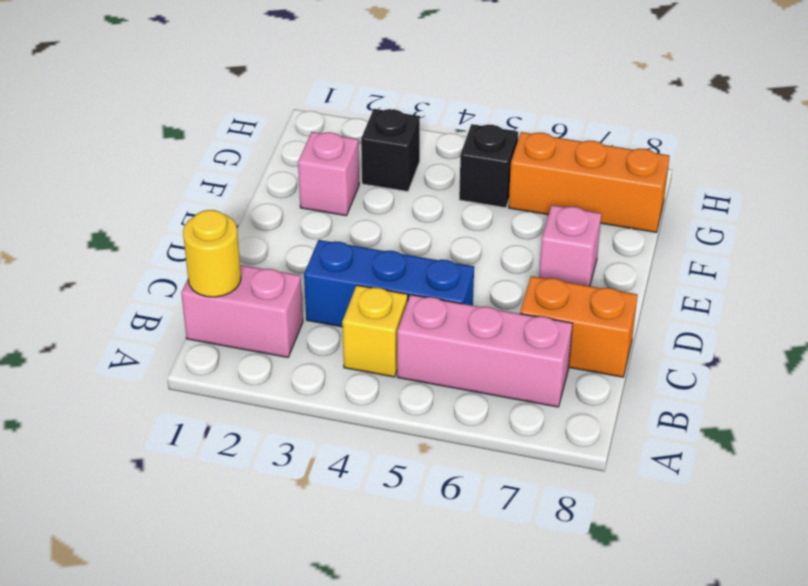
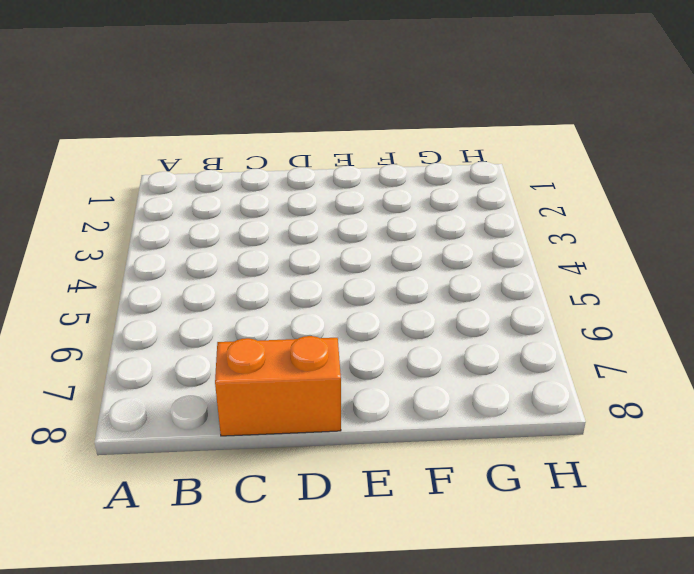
orange 1x2 brick [215,336,341,436] -> orange 1x2 brick turned to [520,276,637,377]
none -> pink 1x2 brick [181,265,303,357]
none -> yellow 1x1 brick [342,285,408,377]

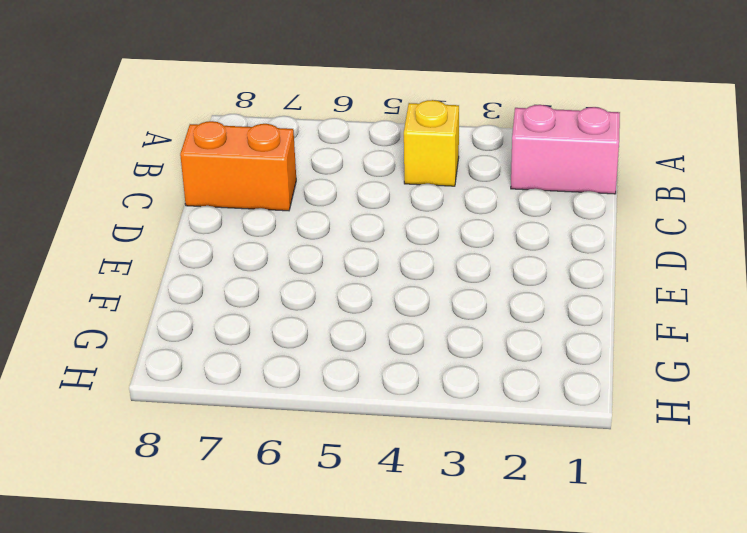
none -> pink 1x3 brick [397,295,573,407]
none -> blue 1x3 brick [304,240,474,327]

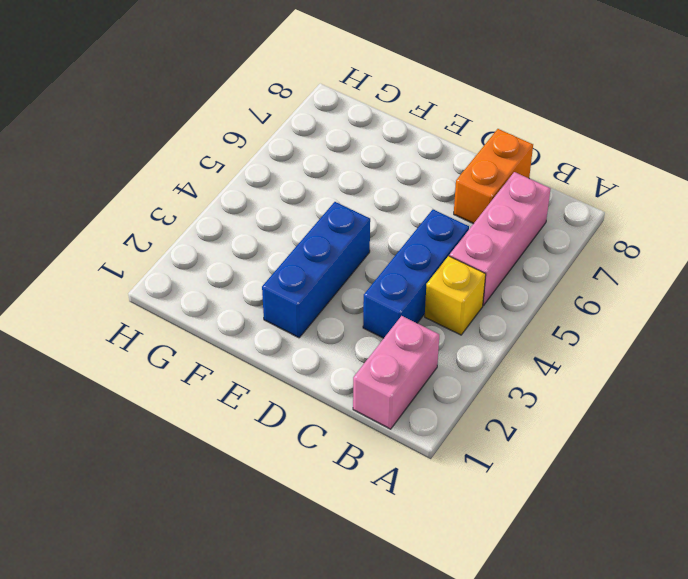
blue 1x3 brick [262,202,370,338] -> none
none -> pink 1x1 brick [539,205,601,286]
none -> pink 1x1 brick [298,132,359,216]

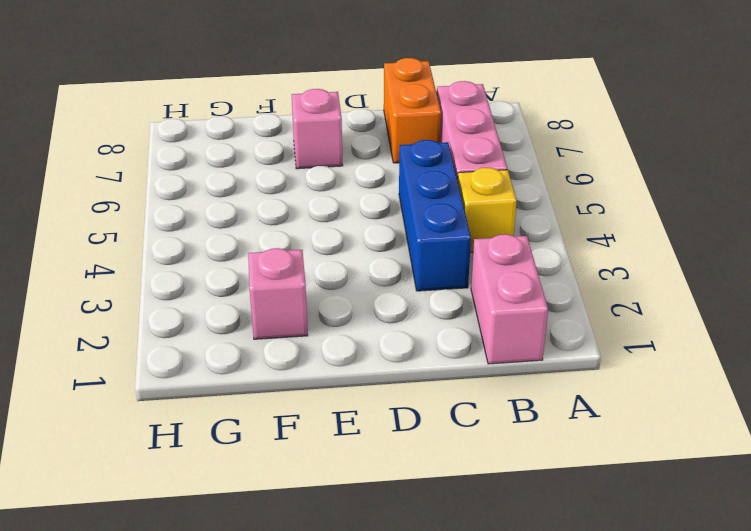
none -> black 1x1 brick [361,109,420,191]
none -> black 1x1 brick [459,124,518,208]

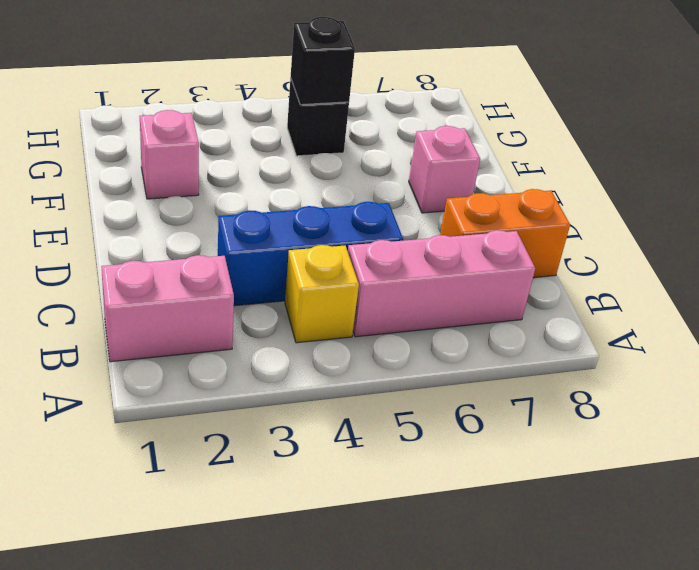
black 1x1 brick [291,17,355,105] -> black 1x1 brick moved to [361,109,420,191]
none -> orange 1x3 brick [509,132,670,232]
none -> yellow 1x1 round brick [183,210,241,297]

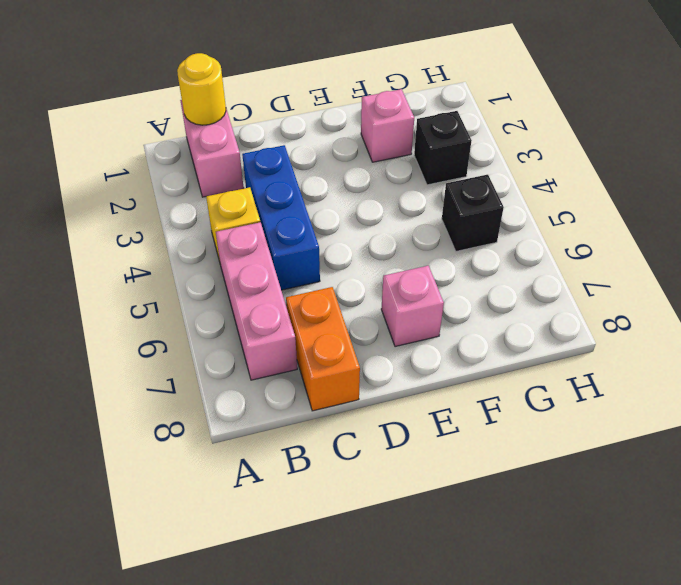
none -> orange 1x3 brick [509,132,670,232]

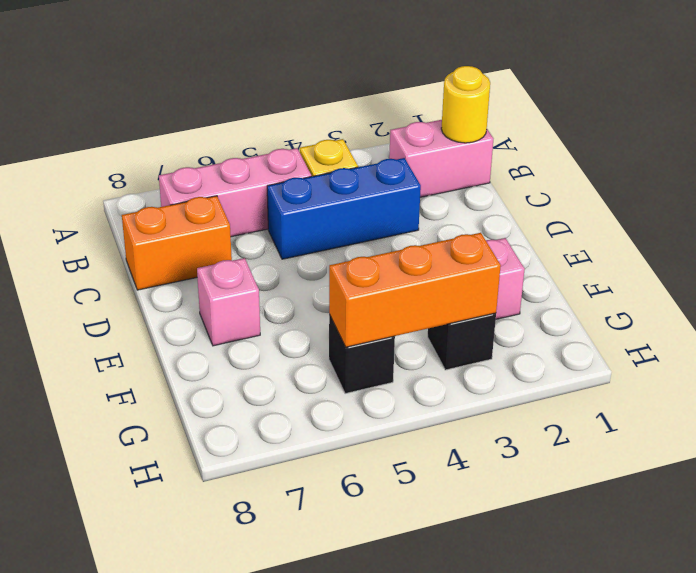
orange 1x3 brick [329,233,501,347] -> orange 1x3 brick moved to [509,132,670,232]

